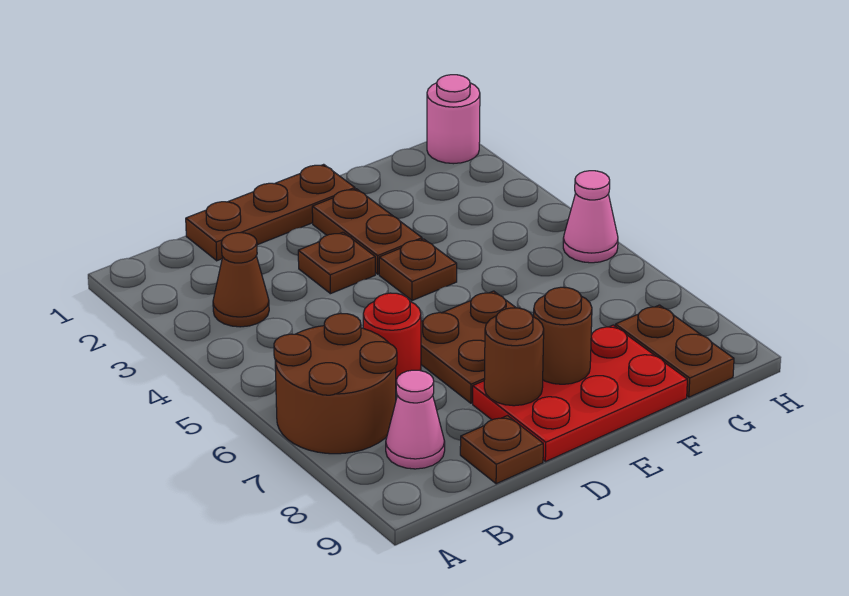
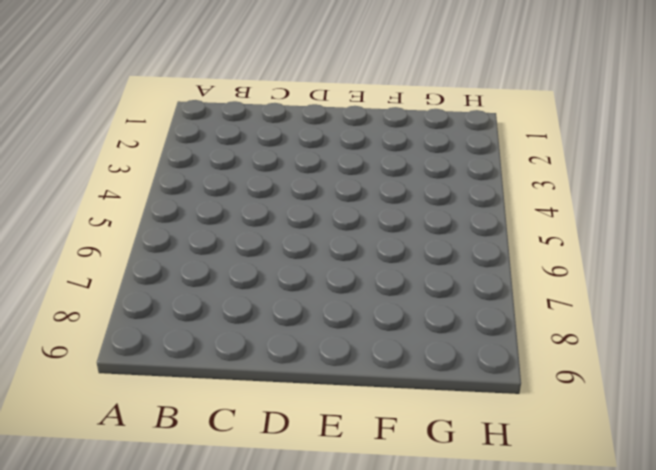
none -> brown 2x2 round brick [274,314,397,454]
none -> brown 1x1 cone [213,233,269,327]
none -> pink 1x1 cone [386,370,445,469]

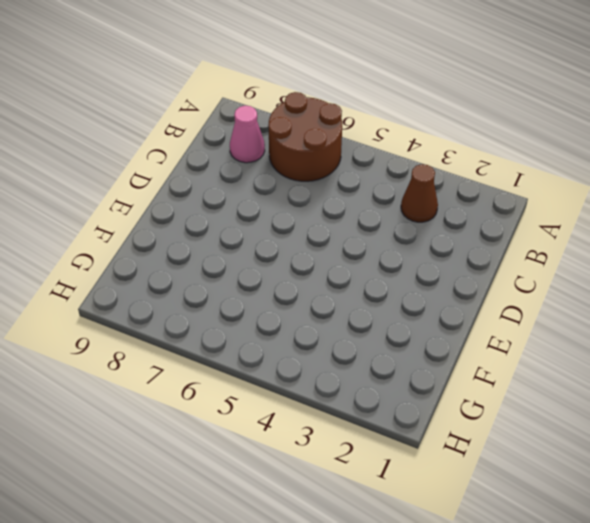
none -> brown 1x3 plate [186,164,355,261]
none -> red 1x1 round brick [363,293,421,380]
none -> brown 1x1 plate [460,416,543,484]

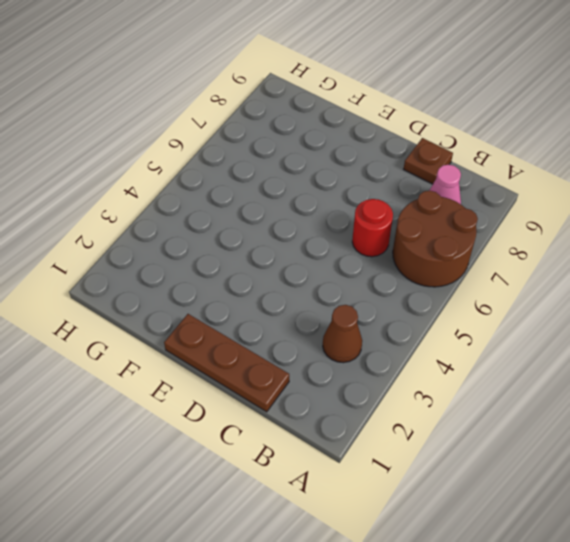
none -> brown 1x1 plate [298,232,375,294]
none -> brown 2x2 plate [421,291,516,403]
none -> red 2x3 plate [473,325,687,462]

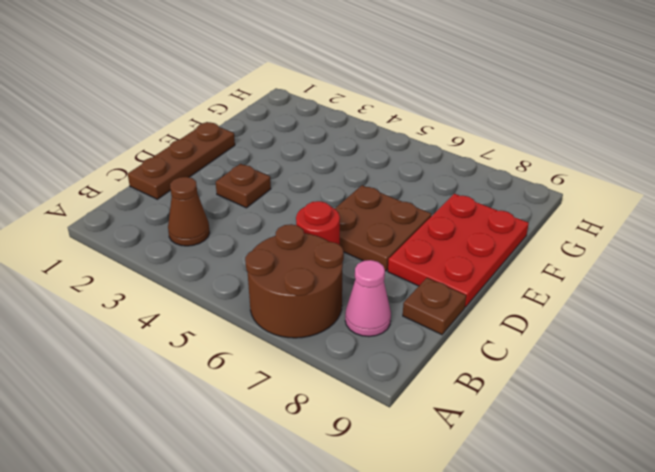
none -> brown 1x2 plate [312,189,422,274]
none -> brown 1x1 plate [379,239,457,300]
none -> brown 1x2 plate [615,305,734,397]

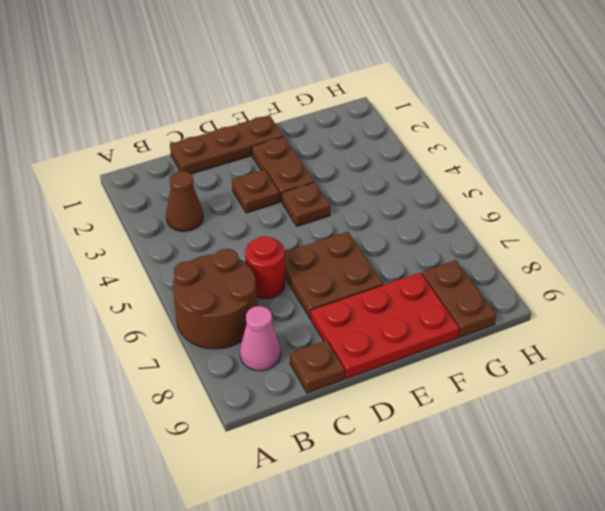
none -> pink 1x1 round brick [427,75,480,164]
none -> pink 1x1 cone [563,171,618,263]
none -> brown 1x1 round brick [484,308,544,406]

